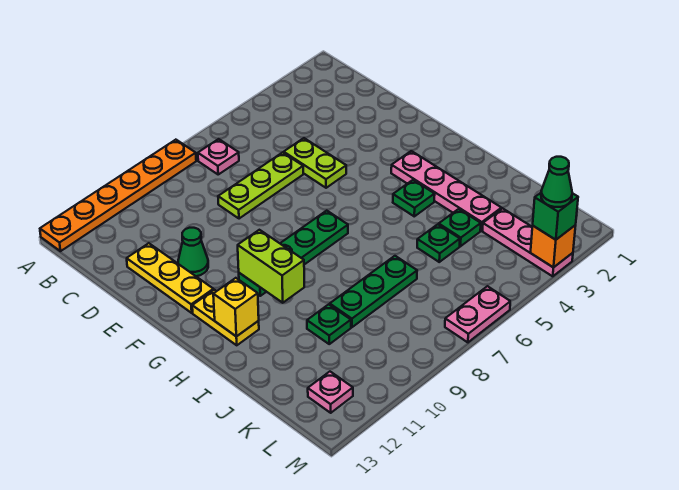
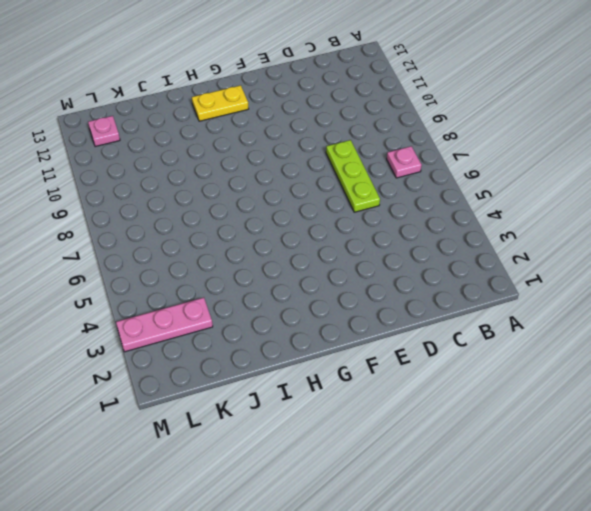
none -> orange 1x6 plate [40,140,196,251]
none -> lime 1x2 plate [284,138,346,188]
none -> yellow 1x3 plate [127,243,213,313]

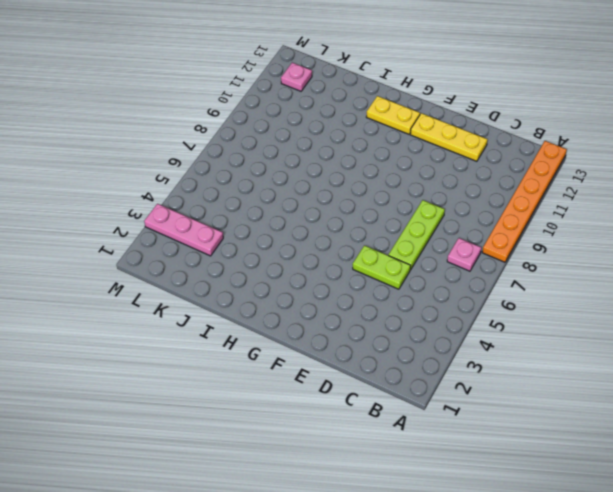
none -> green 1x1 cone [178,228,208,276]
none -> pink 1x4 plate [391,151,501,231]
none -> green 1x4 plate [239,211,348,296]

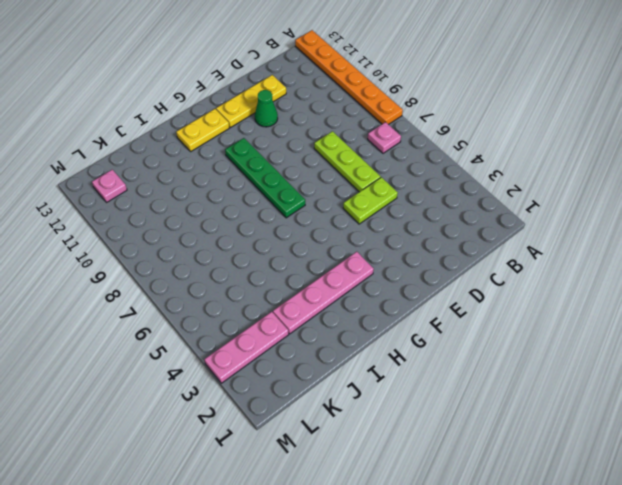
none -> green 1x1 plate [393,180,435,216]
none -> green 1x1 plate [439,209,481,246]
none -> green 1x1 plate [417,224,460,262]

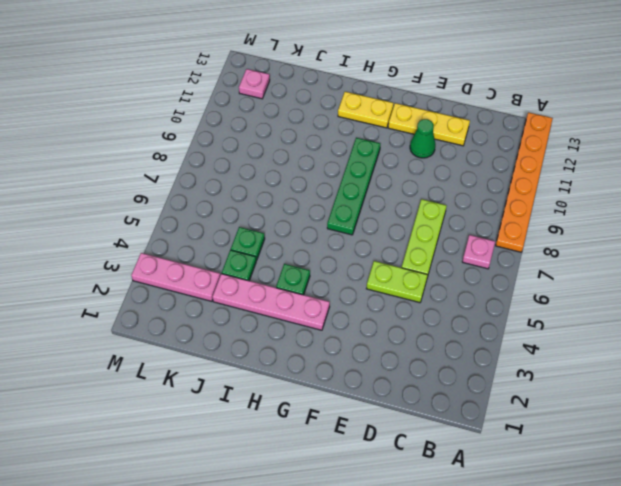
none -> green 1x3 plate [330,256,417,327]
none -> green 1x1 plate [307,304,351,344]
none -> pink 1x2 plate [445,286,510,342]

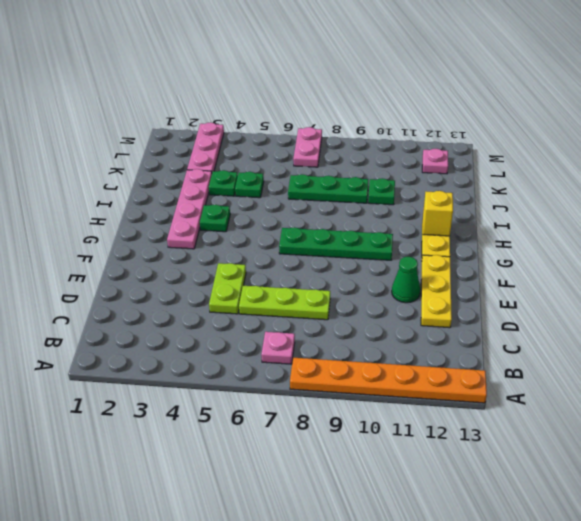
pink 1x2 plate [293,127,322,167] -> pink 1x2 plate turned to [445,286,510,342]
none -> lime 1x2 brick [238,230,304,303]
none -> orange 1x1 brick [530,225,576,268]
none -> green 1x1 brick [533,193,578,240]

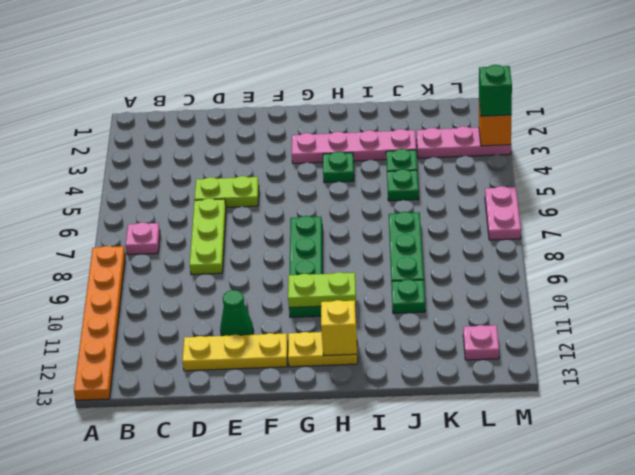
lime 1x2 plate [288,272,356,308] -> lime 1x2 brick [238,230,304,303]
none -> green 1x1 cone [541,157,572,207]

